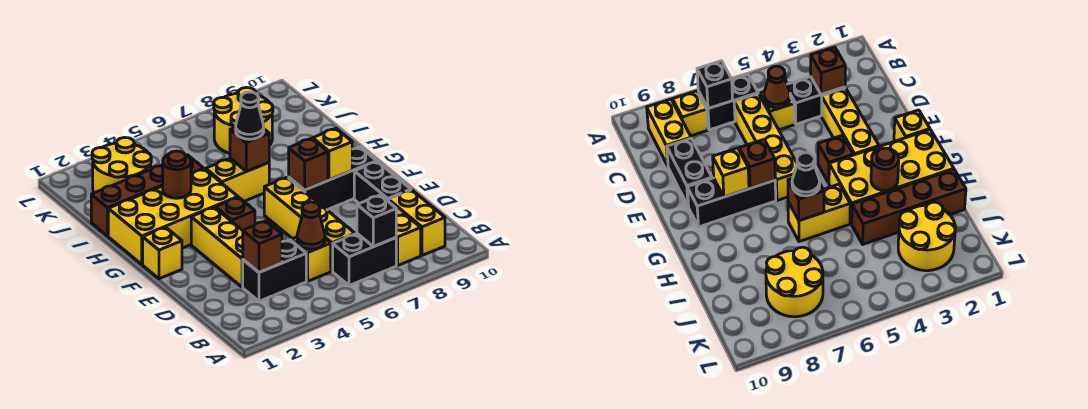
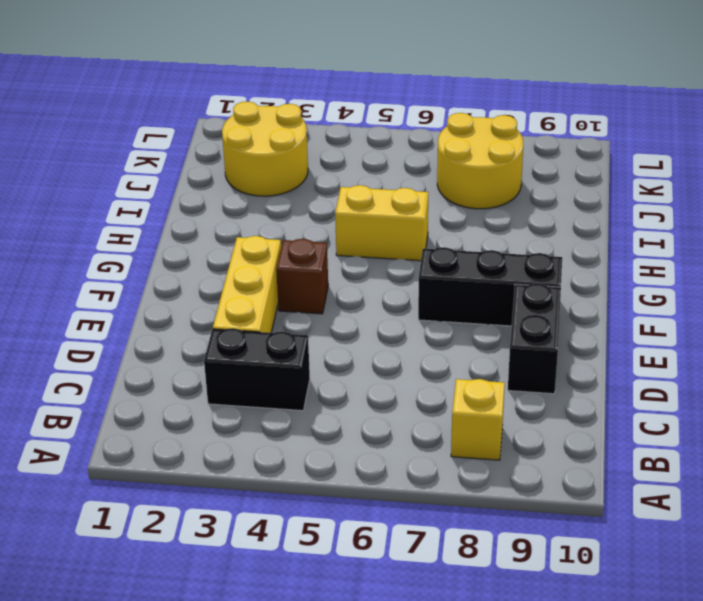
none -> black 1x2 brick [333,234,396,285]
none -> yellow 1x2 brick [389,190,445,255]
none -> yellow 1x1 brick [291,237,331,281]

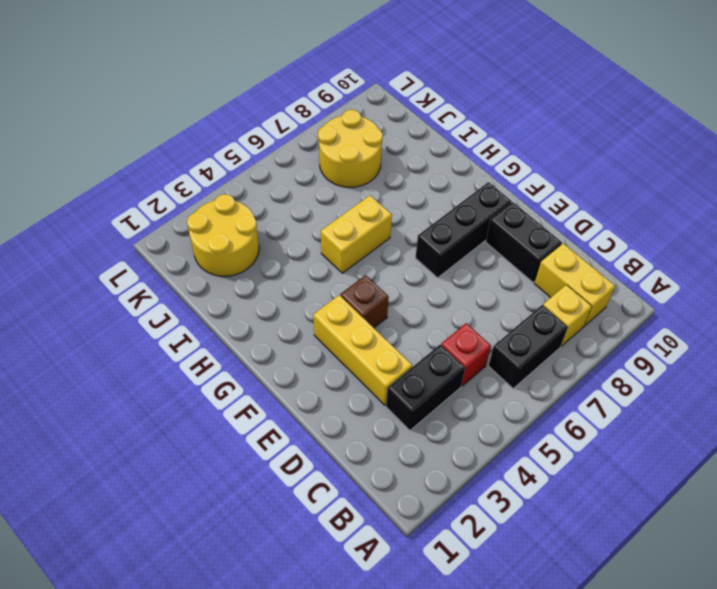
red 1x1 brick [441,323,491,386] -> yellow 1x1 brick [291,237,331,281]
none -> yellow 1x4 brick [264,177,355,271]
none -> yellow 1x1 brick [143,227,182,279]
none -> yellow 2x4 brick [108,169,238,264]

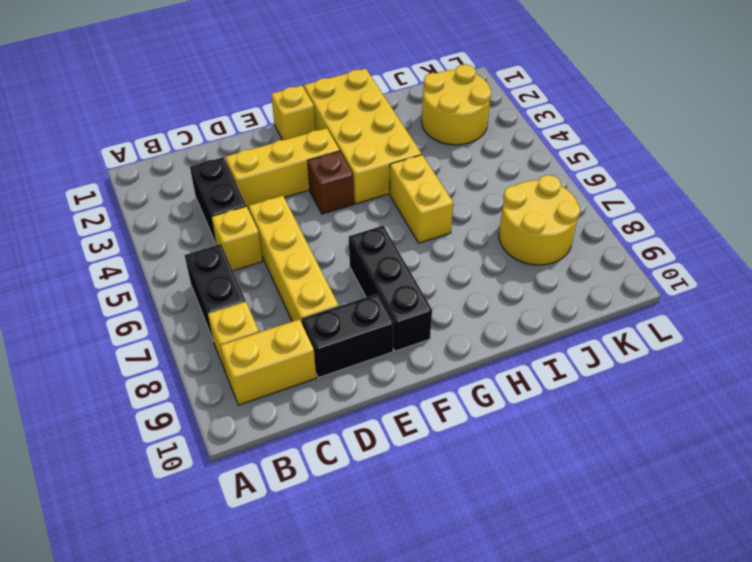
yellow 1x4 brick [249,196,338,323] -> yellow 1x4 brick turned to [264,177,355,271]
none -> brown 1x4 brick [91,155,204,236]
none -> black 1x1 brick [357,195,396,247]
none -> brown 1x1 brick [243,221,282,272]

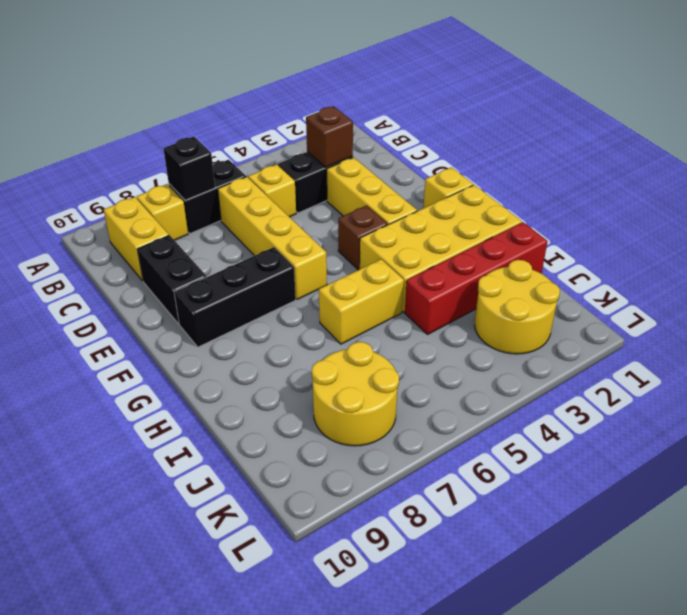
red 1x4 brick [405,222,548,334] -> brown 1x4 brick [91,155,204,236]
none -> brown 1x1 cone [297,202,325,249]
none -> brown 1x1 brick [289,138,328,190]
none -> yellow 1x1 brick [313,128,352,180]

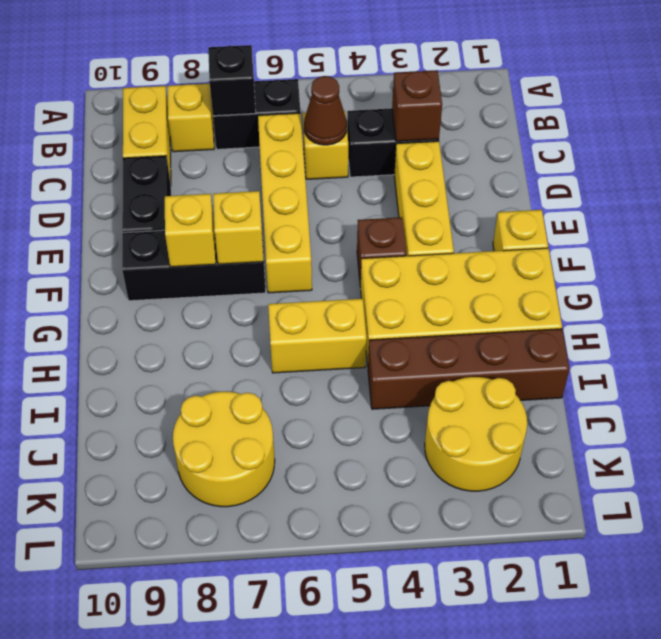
yellow 1x1 brick [213,191,264,264] -> brown 1x1 brick [289,138,328,190]
none -> brown 1x1 round brick [163,151,191,198]
none -> brown 1x1 brick [230,127,269,171]
none -> black 1x1 cone [236,92,264,139]

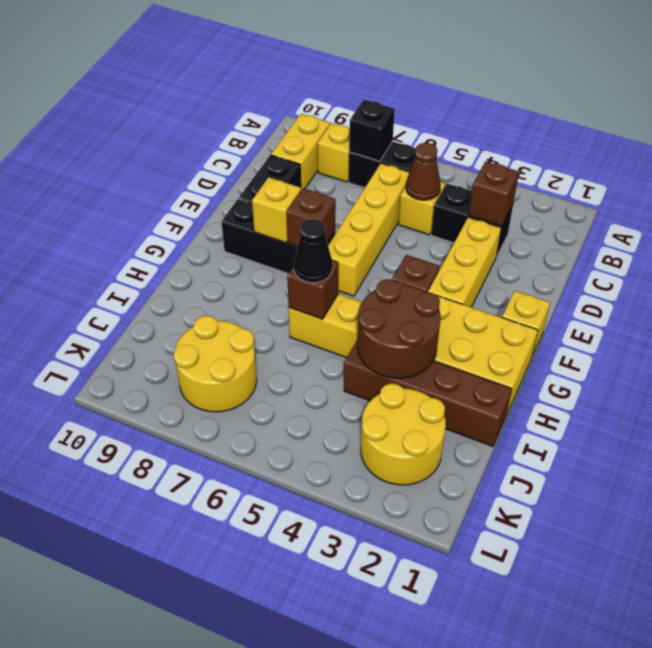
brown 2x2 round brick [357,279,441,378] -> brown 1x1 round brick [163,151,191,198]

